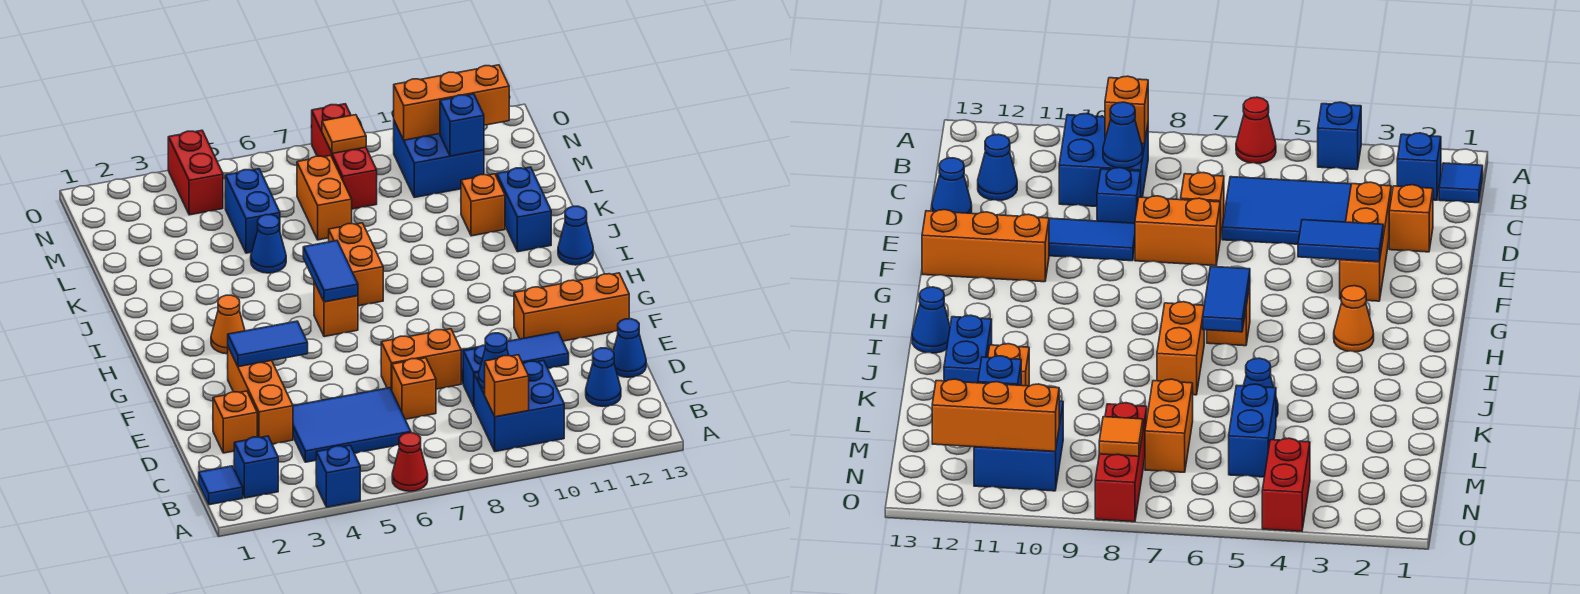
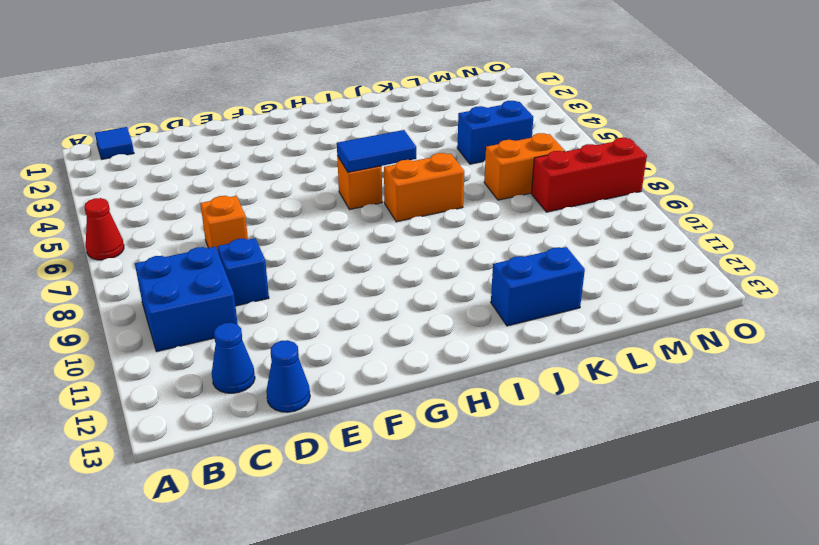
none -> blue 1x1 brick [316,445,360,507]
none -> blue 1x1 brick [234,436,278,498]
none -> blue 2x3 tile [293,388,411,462]
none -> orange 1x1 brick [213,391,257,453]

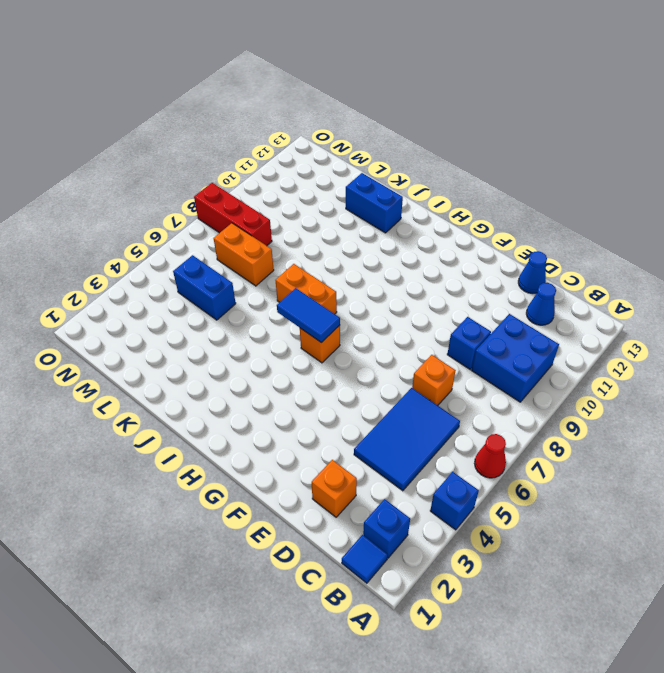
none -> orange 1x3 brick [228,347,293,444]
none -> orange 1x2 brick [381,329,461,390]
none -> blue 1x3 tile [461,332,569,383]
none -> orange 1x3 brick [514,273,629,341]

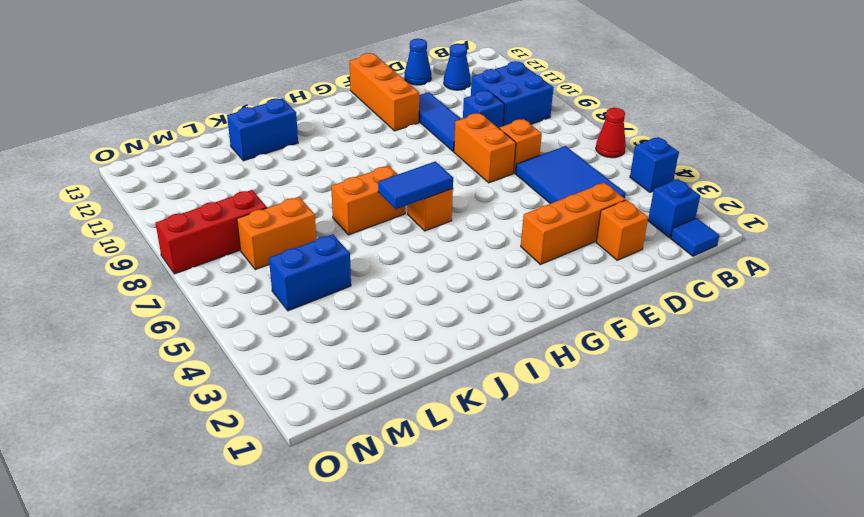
none -> orange 1x1 cone [211,295,245,354]
none -> blue 1x1 cone [558,206,593,265]
none -> blue 1x1 cone [251,215,286,273]
none -> orange 1x1 brick [461,174,505,236]

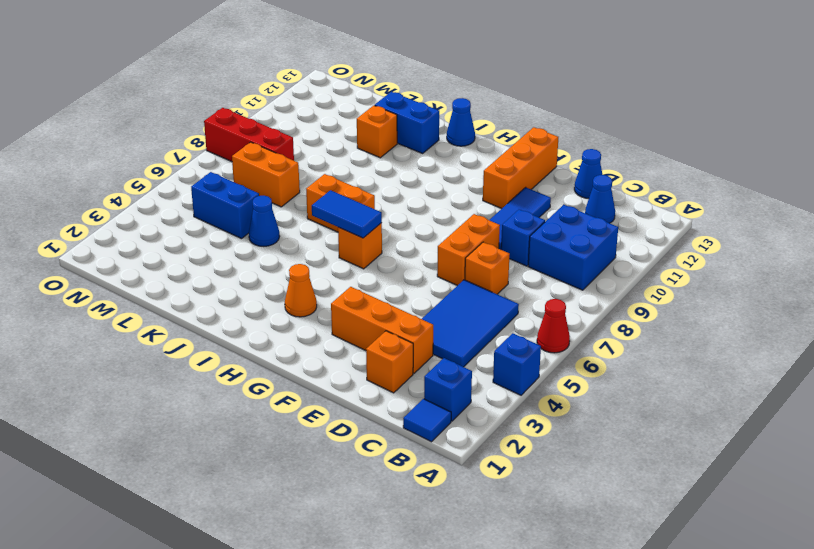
none -> blue 2x2 brick [394,121,484,197]
none -> red 1x2 brick [168,130,223,215]
none -> orange 1x1 brick [485,355,529,417]
none -> blue 1x1 cone [478,333,509,389]

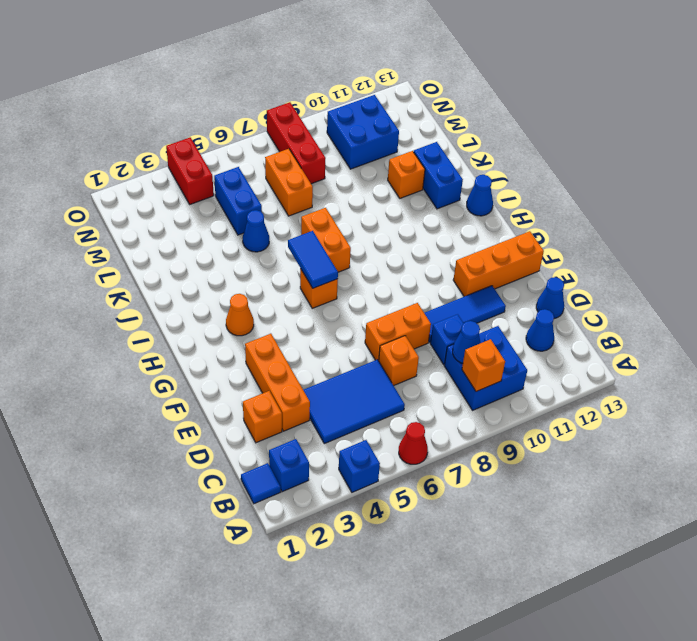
none -> blue 1x2 tile [228,321,308,367]
none -> blue 1x1 brick [440,94,484,156]
none -> orange 1x1 tile [322,115,366,154]
none -> orange 1x3 brick [394,65,509,140]

